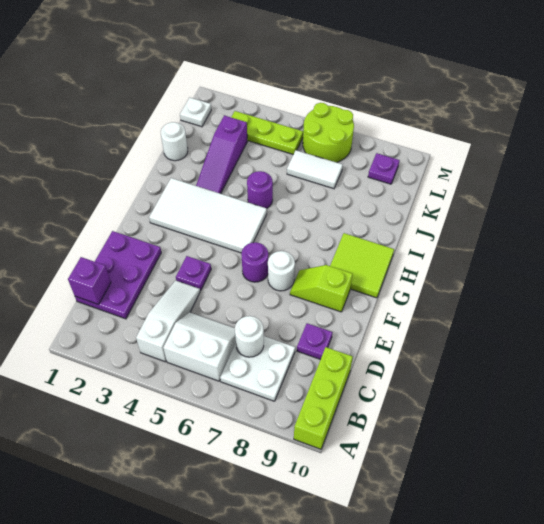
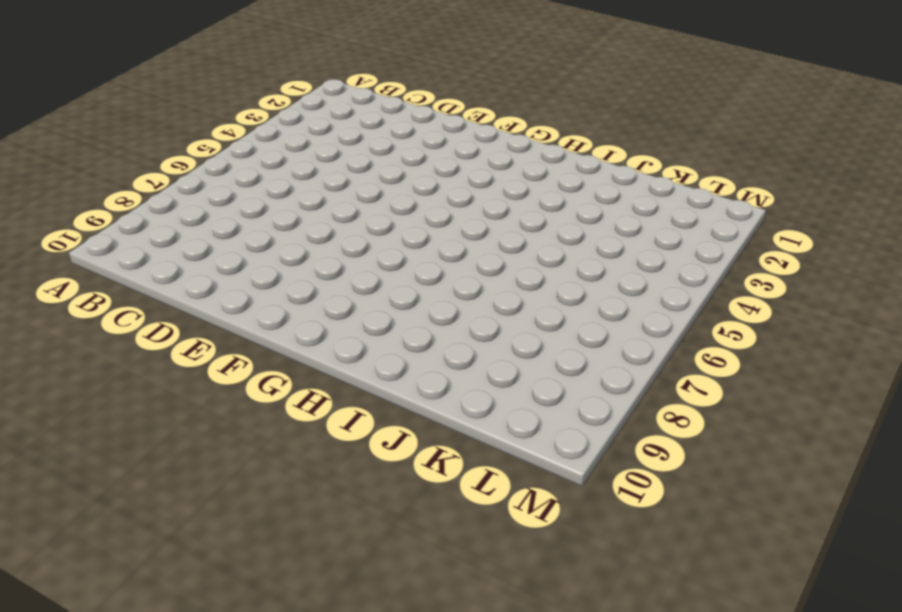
none -> lime 1x3 brick [294,347,353,449]
none -> white 1x3 slope [136,281,200,362]
none -> white 2x2 slope [163,312,236,381]

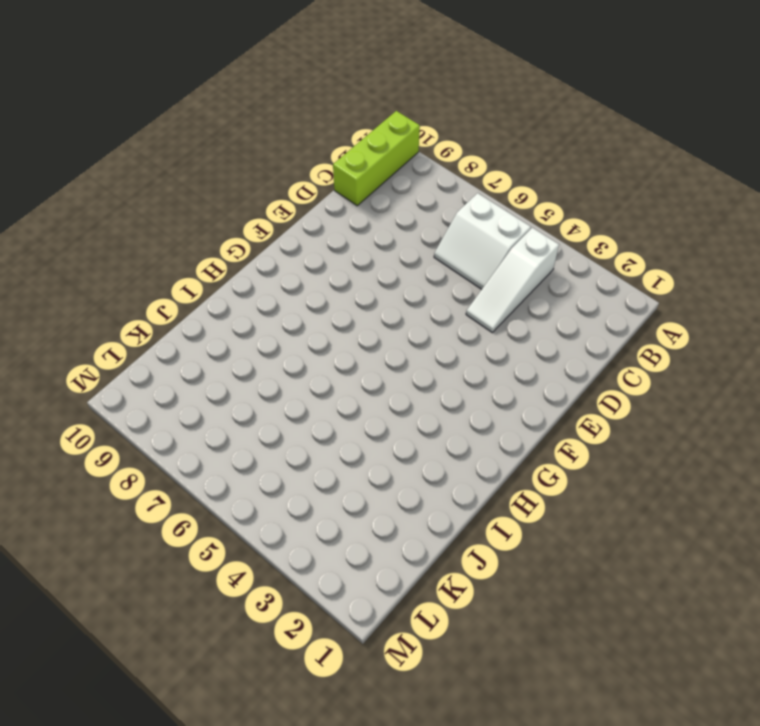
none -> white 2x2 plate [220,336,295,401]
none -> purple 2x3 plate [75,231,161,319]
none -> purple 1x1 plate [297,323,332,360]

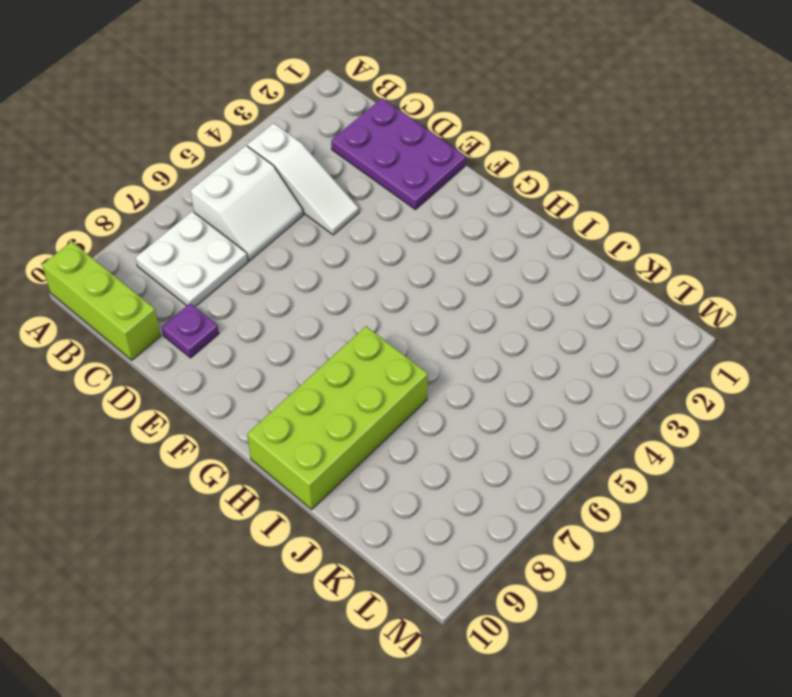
lime 2x4 brick [247,327,428,509] -> lime 2x2 tile [330,233,394,298]
none -> purple 1x1 plate [176,256,211,290]
none -> purple 1x1 round brick [241,242,268,282]
none -> white 1x1 round brick [268,251,295,291]

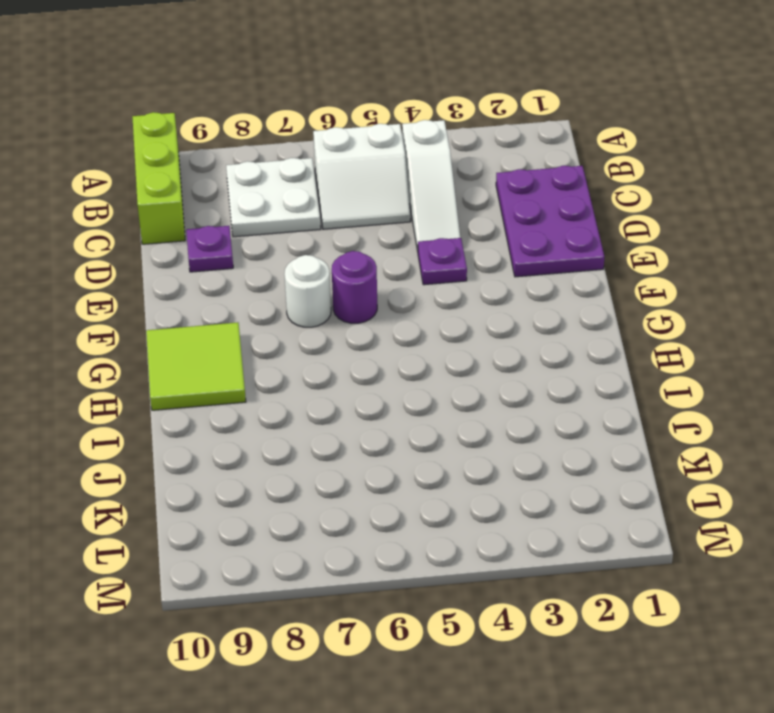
none -> lime 1x2 slope [290,265,353,312]
none -> white 2x4 tile [149,178,267,253]
none -> purple 1x3 slope [196,116,247,194]

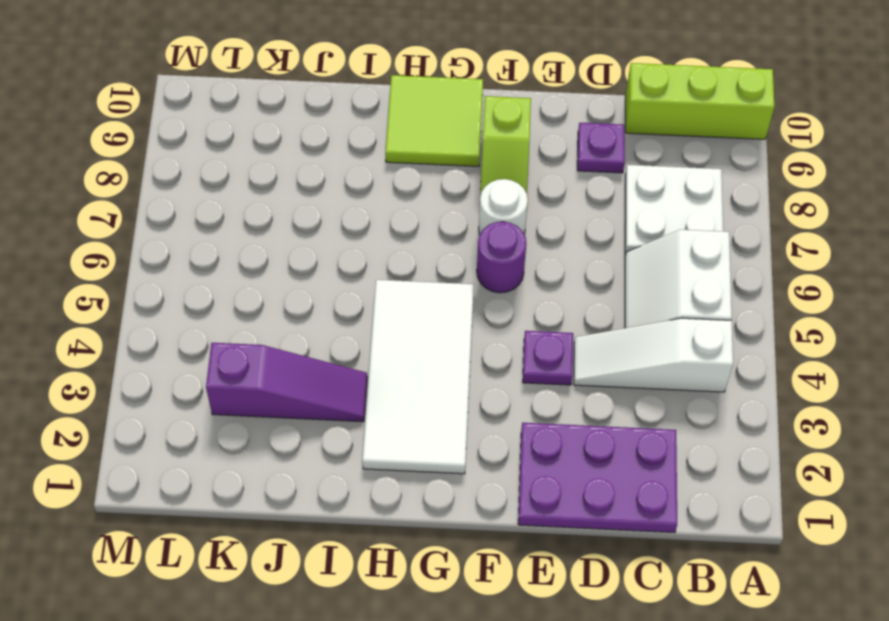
none -> purple 1x1 round brick [247,171,273,209]
none -> white 1x1 round brick [161,122,188,161]
none -> white 1x2 tile [287,150,343,189]

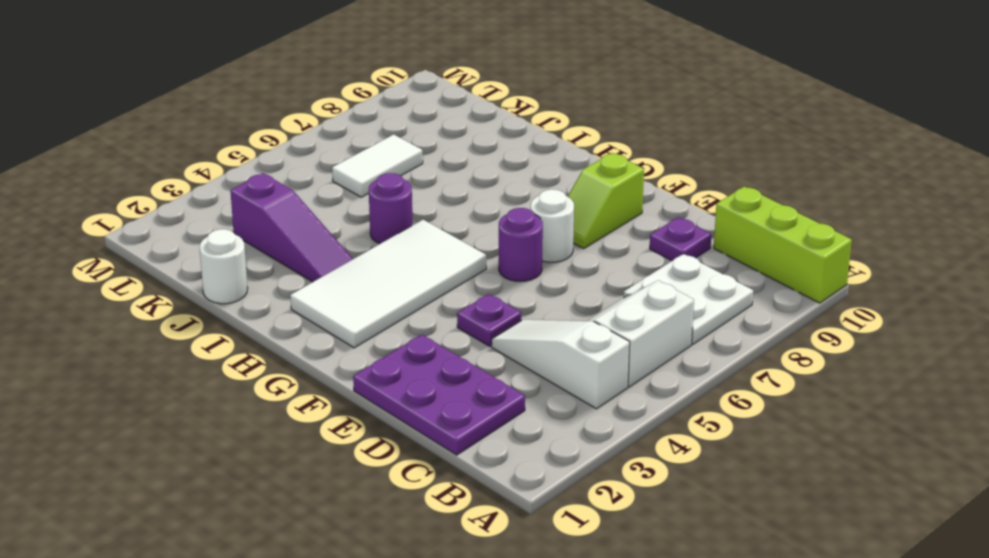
none -> lime 2x2 tile [330,233,394,298]
none -> white 1x1 plate [180,98,211,127]
none -> lime 1x3 plate [231,111,303,155]

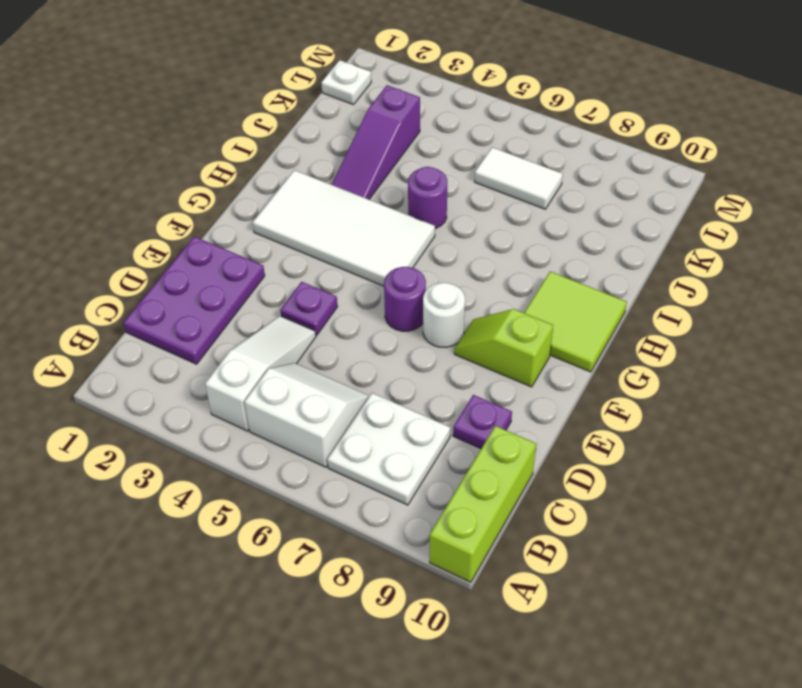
none -> white 1x1 round brick [161,122,188,161]
none -> lime 1x3 plate [231,111,303,155]
none -> lime 2x2 round brick [303,103,354,162]

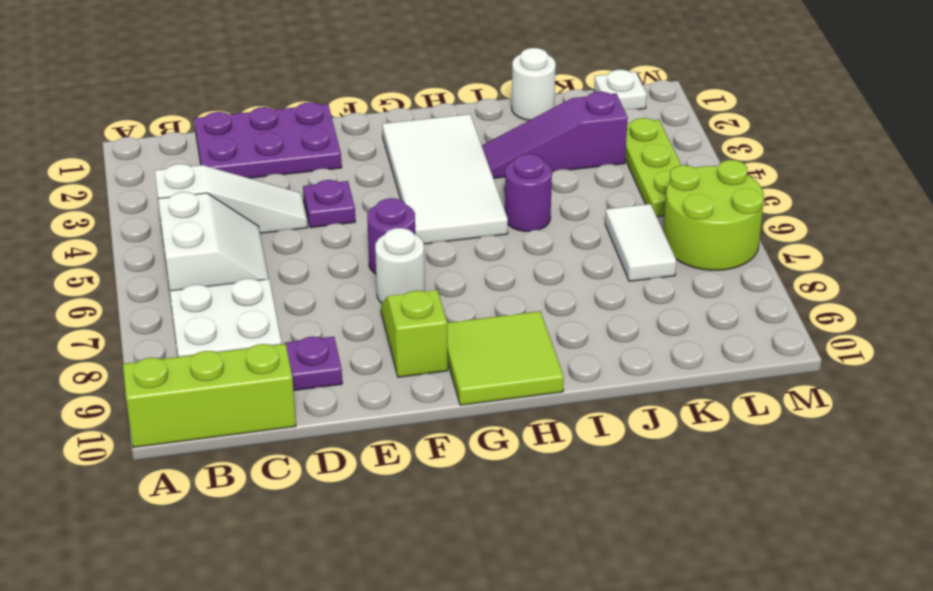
none -> purple 1x1 plate [368,153,400,184]
none -> purple 1x1 brick [68,257,111,305]
none -> white 1x1 round brick [235,316,264,357]

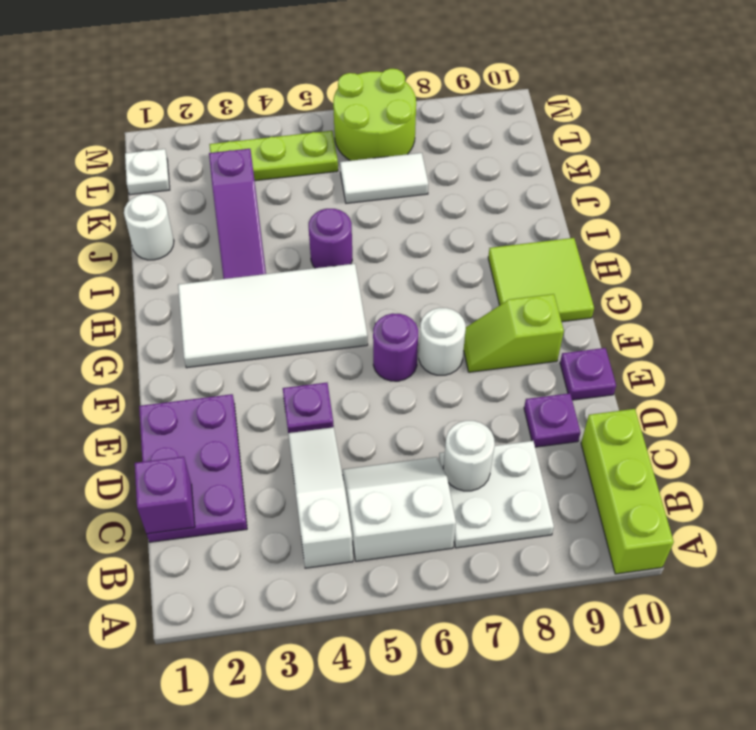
purple 1x1 plate [560,348,616,400] -> purple 1x1 plate moved to [368,153,400,184]

